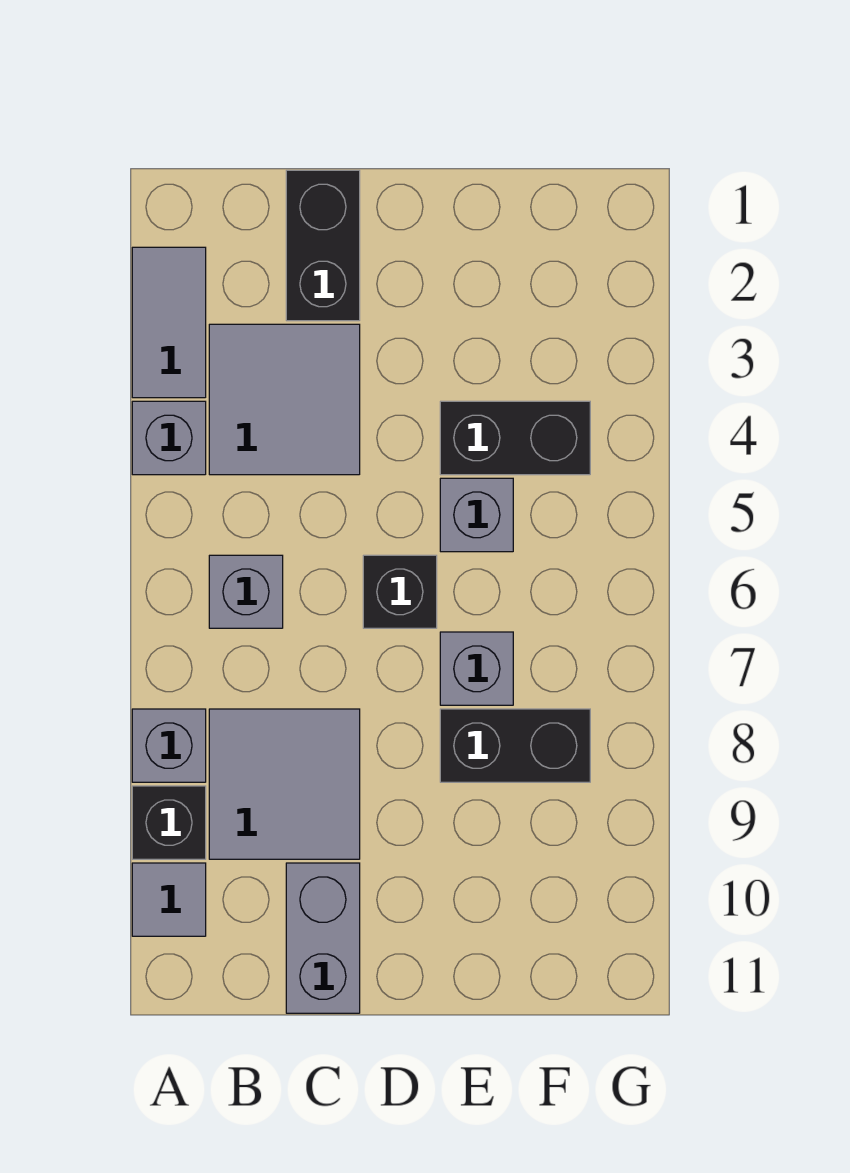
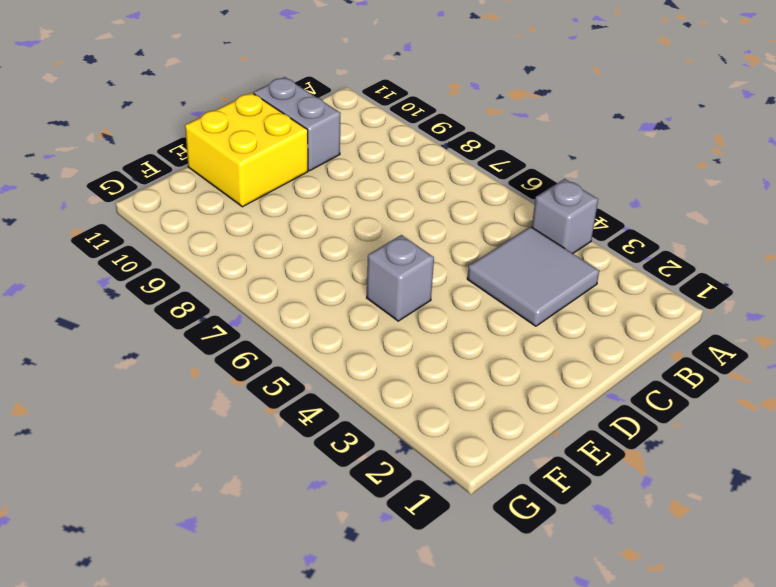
yellow 2x2 brick [185,93,308,207] -> none
none -> grey 1x2 tile [132,247,206,398]
none -> grey 1x1 brick [132,709,206,782]
none -> black 1x1 brick [132,786,206,859]

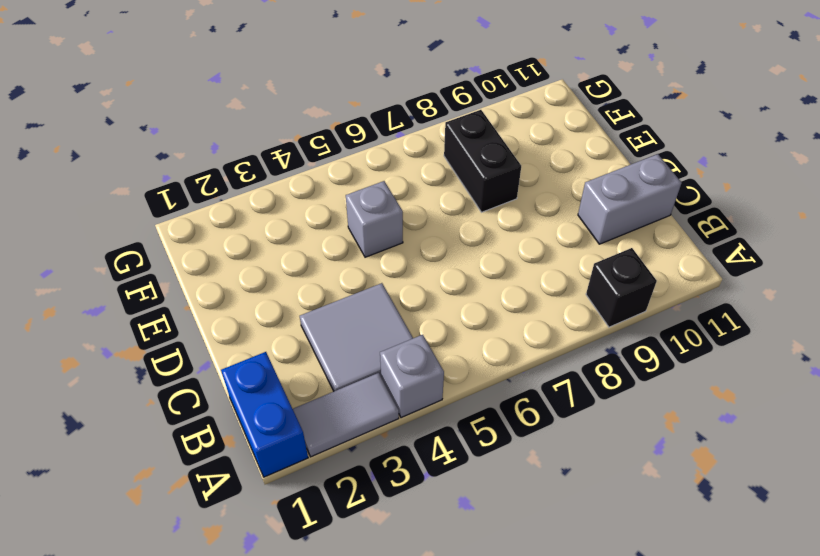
blue 1x2 brick [221,352,308,477] -> none
none -> grey 1x1 brick [132,709,206,782]
none -> grey 1x1 tile [132,863,206,936]
none -> grey 1x1 brick [209,555,283,628]

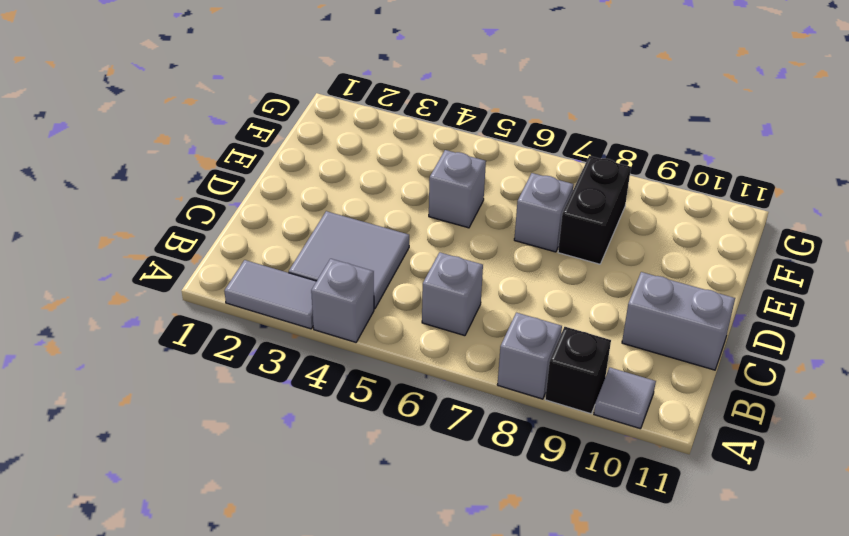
none -> grey 2x2 tile [209,709,360,859]
none -> black 1x2 brick [286,170,360,321]
none -> black 1x1 brick [363,555,437,628]

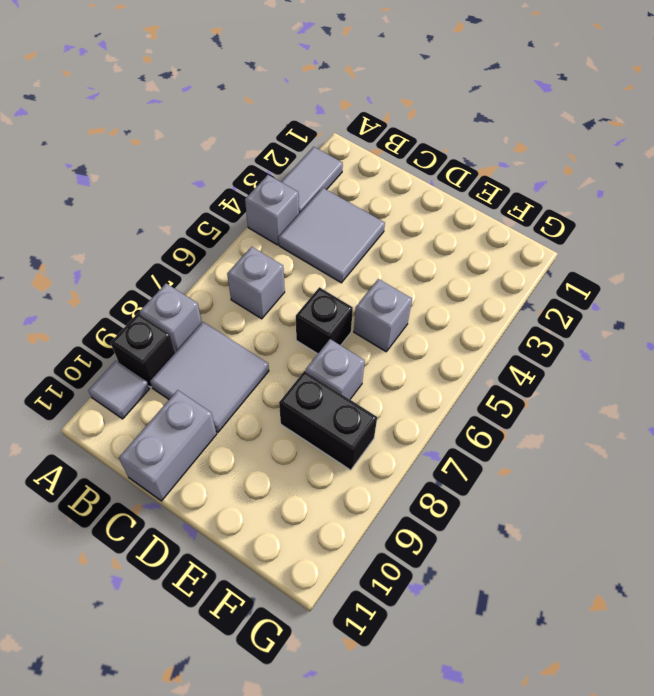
none -> black 1x2 brick [286,170,360,321]
none -> black 1x2 brick [440,401,590,475]

